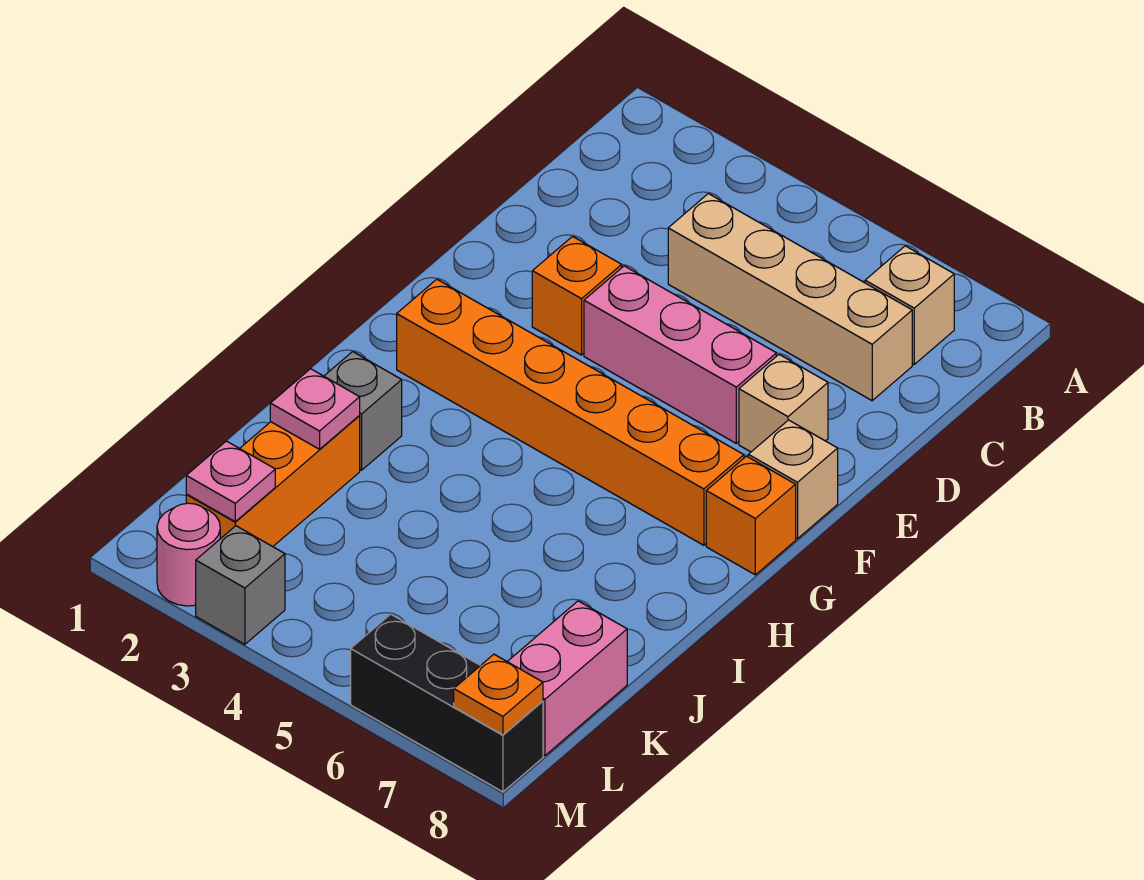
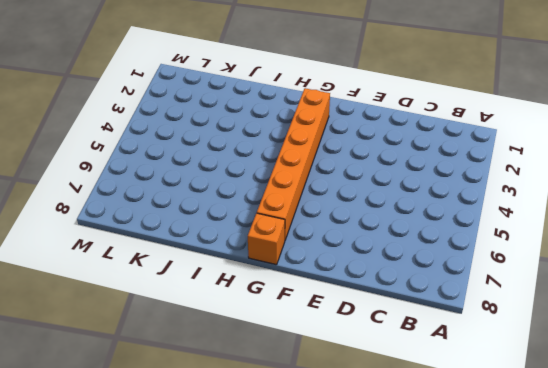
none -> tan 1x1 brick [865,246,954,364]
none -> tan 1x4 brick [668,194,912,401]
none -> orange 1x1 brick [532,236,622,355]

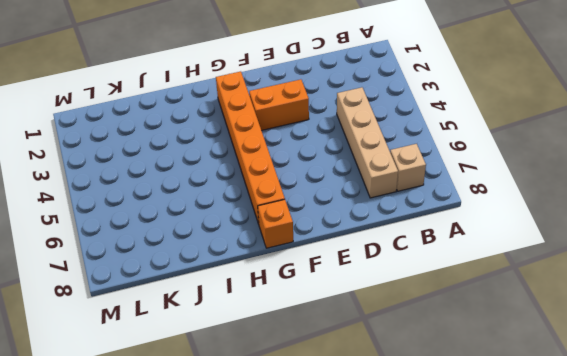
orange 1x2 brick [249,79,309,130] -> orange 1x1 brick [532,236,622,355]
none -> pink 1x3 brick [584,266,776,443]
none -> tan 1x1 brick [739,355,828,452]
none -> tan 1x1 brick [748,420,838,539]

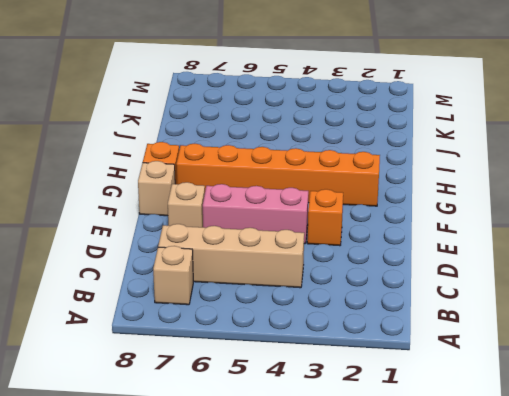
none -> grey 1x1 brick [324,352,402,470]
none -> orange 1x3 brick [186,416,360,547]
none -> pink 1x2 brick [507,601,627,756]

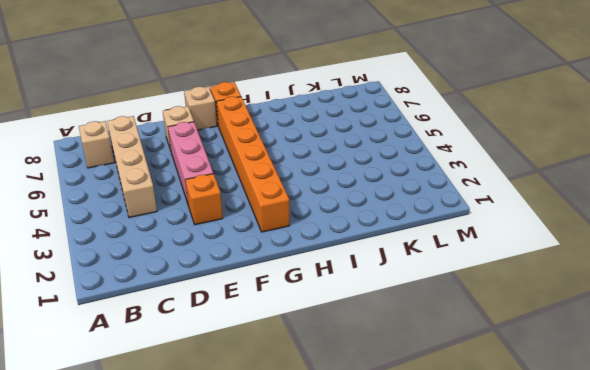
none -> grey 1x1 brick [324,352,402,470]
none -> orange 1x3 brick [186,416,360,547]
none -> pink 1x2 brick [507,601,627,756]

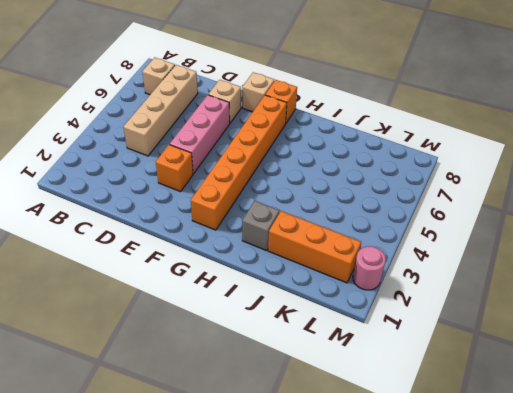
none -> pink 1x2 brick [507,601,627,756]
none -> grey 1x1 brick [196,526,285,644]
none -> black 1x3 brick [351,614,543,792]

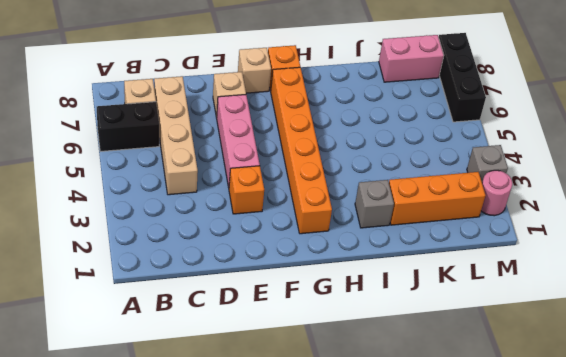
black 1x2 brick [97,102,159,152] -> none
none -> pink 1x1 plate [270,369,360,449]
none -> pink 1x1 plate [186,441,275,522]
none -> orange 1x1 plate [454,654,543,735]

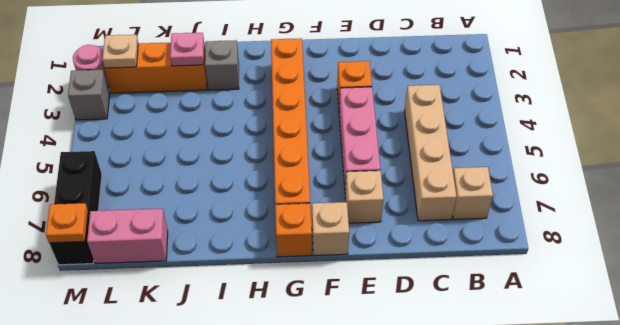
tan 1x1 plate [102,35,138,68] -> pink 1x1 plate [186,441,275,522]

